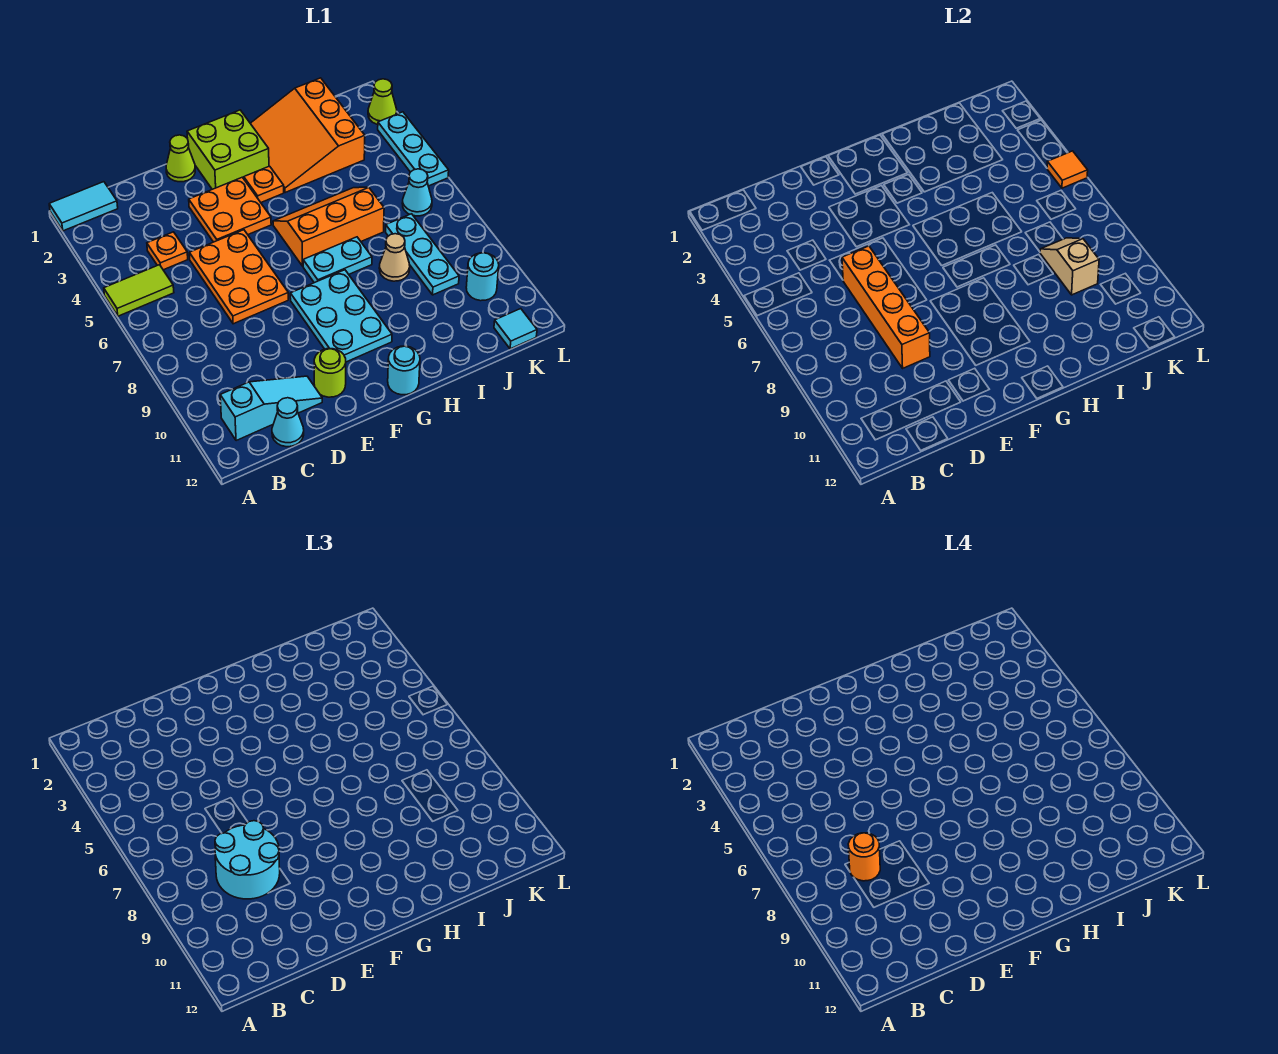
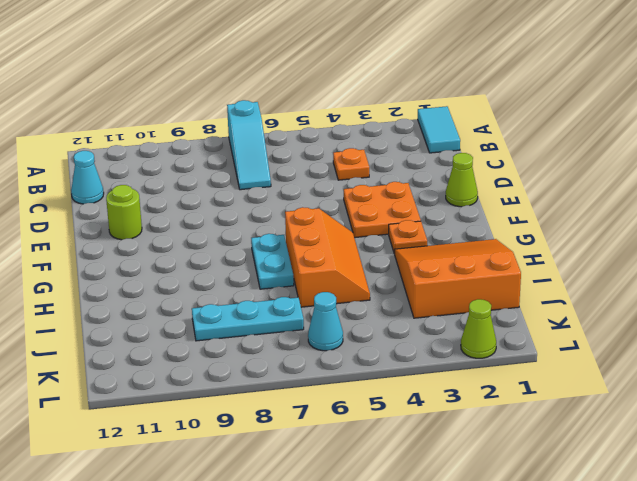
cyan 1x3 slope [227,100,271,190] -> cyan 1x3 slope moved to [220,376,322,441]
none -> lime 1x2 tile [104,265,174,316]
none -> orange 2x3 plate [189,230,288,324]
none -> lime 2x2 brick [187,110,269,189]

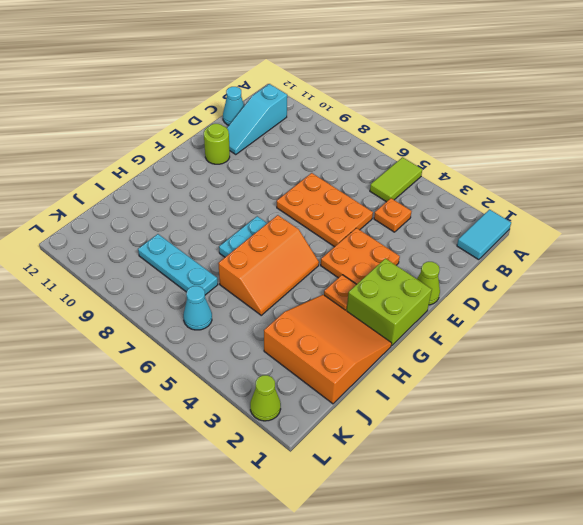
none -> cyan 2x3 plate [290,270,392,362]
none -> cyan 1x1 round brick [388,346,420,395]
none -> tan 1x1 cone [379,234,410,281]

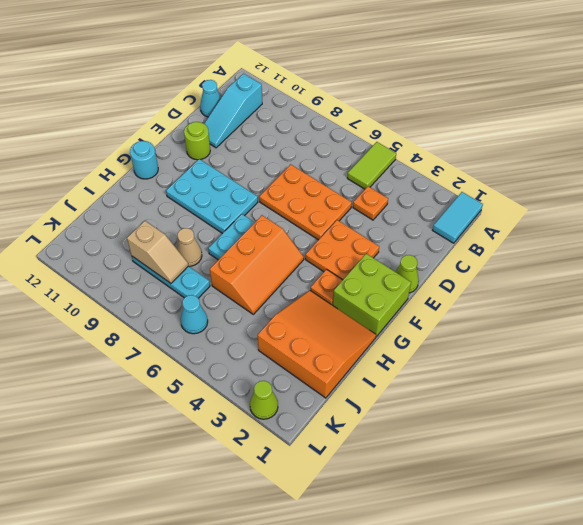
none -> cyan 1x1 round brick [466,253,499,301]
none -> cyan 1x1 tile [494,309,537,349]
none -> cyan 1x3 plate [378,112,449,186]

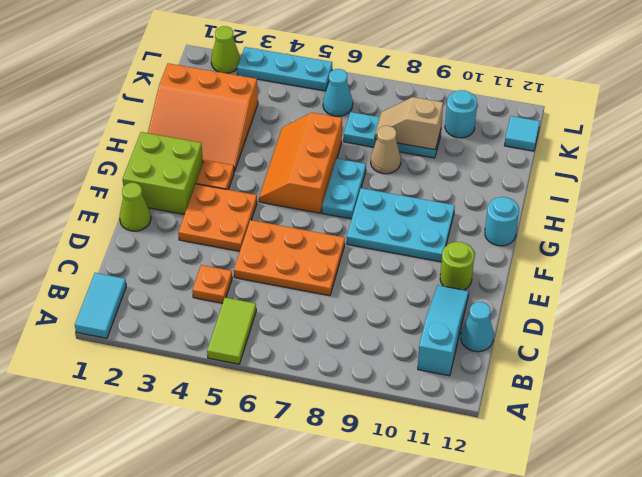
none -> orange 1x4 brick [842,246,930,368]
none -> orange 1x1 tile [1047,151,1088,188]
none -> cyan 2x2 round brick [215,821,280,899]

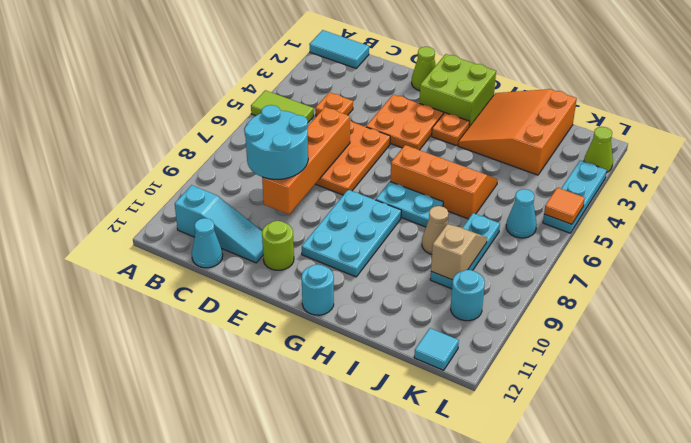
none -> orange 1x1 round brick [848,833,880,881]

